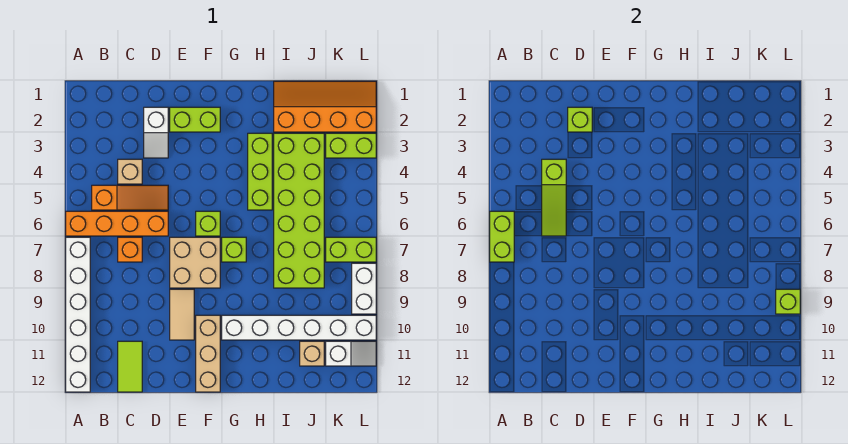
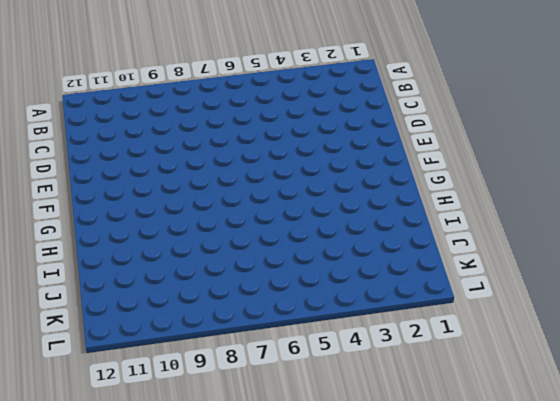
none -> orange 1x4 brick [66,211,168,236]
none -> white 1x6 brick [66,237,90,392]
none -> orange 1x3 slope [92,185,168,210]

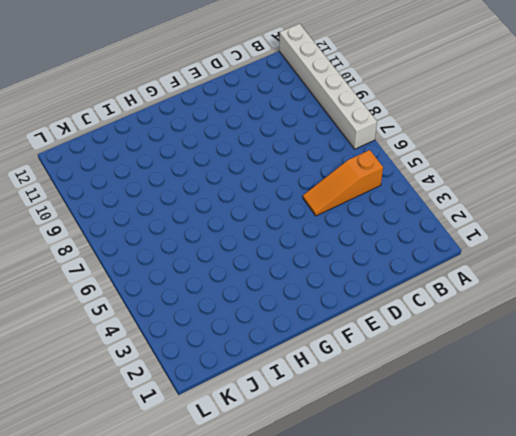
none -> orange 1x4 brick [66,211,168,236]
none -> tan 1x1 brick [118,159,142,184]
none -> orange 1x1 brick [118,237,142,262]

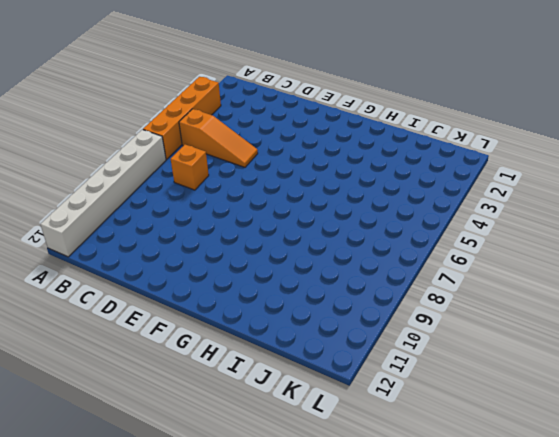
orange 1x4 brick [143,77,221,159] -> orange 1x4 brick turned to [66,211,168,236]
none -> tan 1x1 brick [118,159,142,184]
none -> lime 1x2 tile [118,341,142,392]
none -> white 1x2 slope [144,107,168,158]

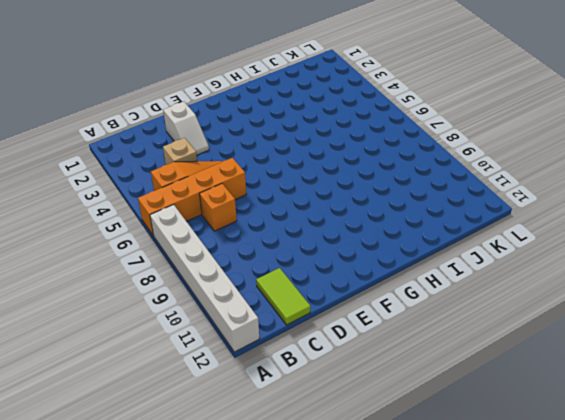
none -> lime 1x2 brick [170,107,220,132]
none -> tan 2x2 brick [170,237,220,288]
none -> tan 1x2 tile [170,289,194,340]

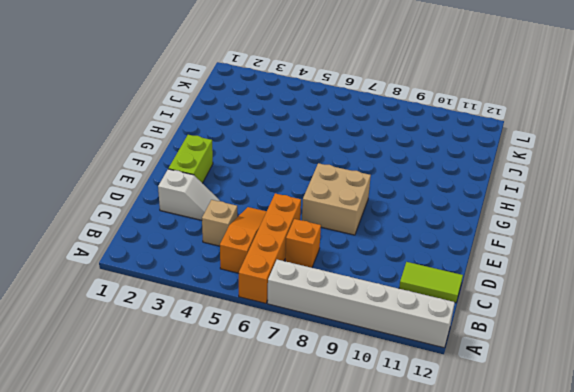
none -> tan 1x2 tile [170,289,194,340]
none -> lime 1x1 brick [196,211,220,236]
none -> tan 1x3 brick [196,315,220,392]

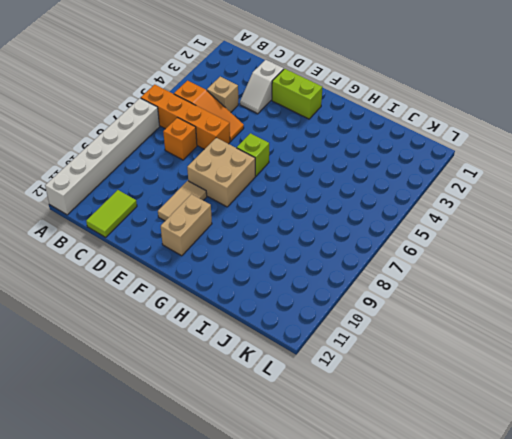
tan 1x2 brick [161,194,212,256] -> tan 1x3 brick [196,315,220,392]
none -> lime 1x1 brick [222,237,246,262]
none -> white 1x6 brick [222,315,376,340]
none -> lime 1x3 brick [248,133,272,210]

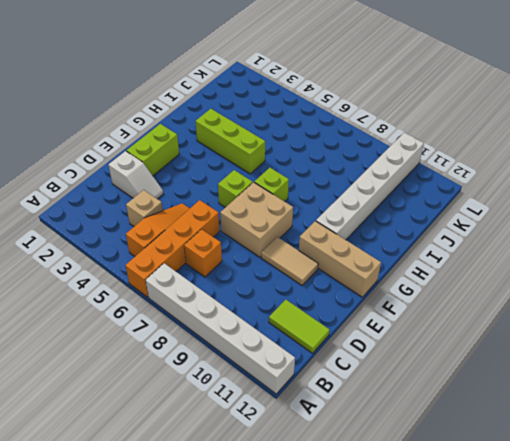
none -> orange 2x4 slope [274,81,376,132]
none -> lime 2x6 brick [274,133,324,288]
none -> tan 1x1 brick [300,341,324,366]

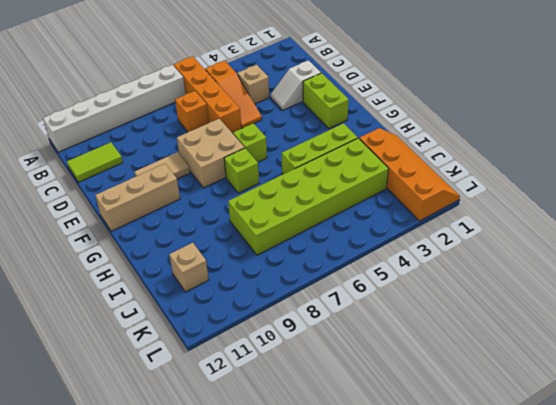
none -> white 1x6 brick [222,315,376,340]
none -> lime 1x2 brick [326,133,376,158]
none -> lime 1x2 brick [326,237,376,262]

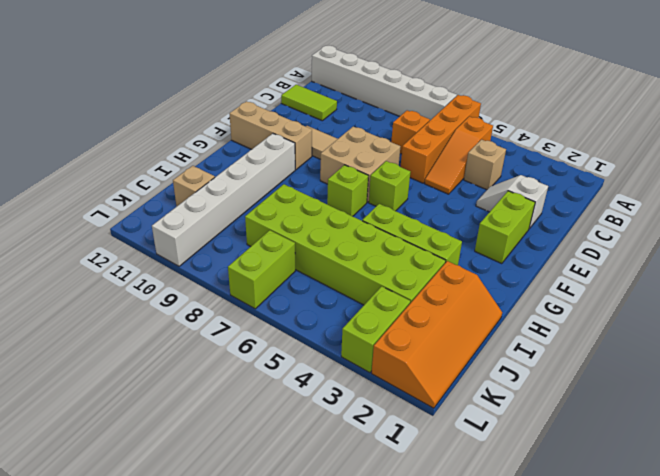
none -> white 1x2 slope [326,341,376,366]
none -> white 1x2 brick [352,263,376,314]
none -> lime 1x2 brick [490,211,514,262]

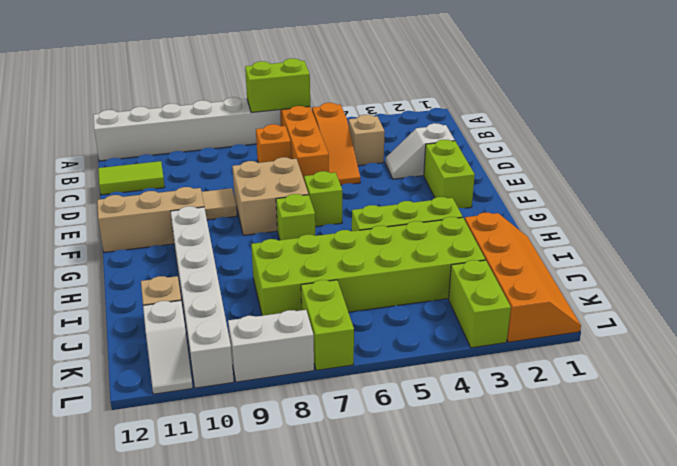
none -> lime 1x3 slope [542,159,566,236]
none -> lime 1x1 brick [568,107,592,132]
none -> lime 1x1 brick [776,289,800,314]

